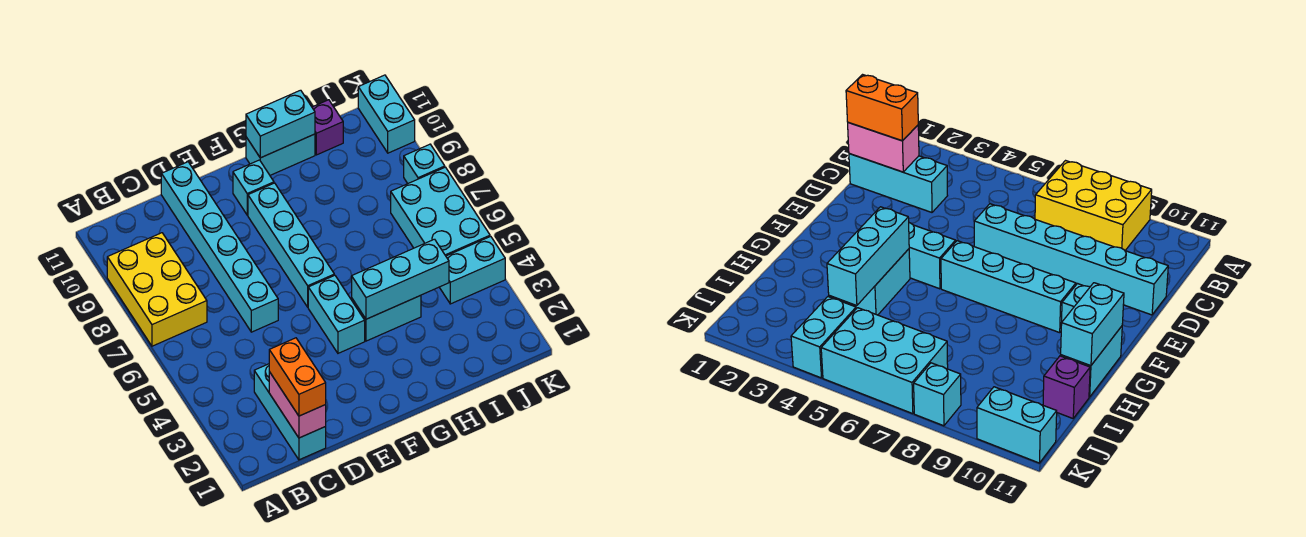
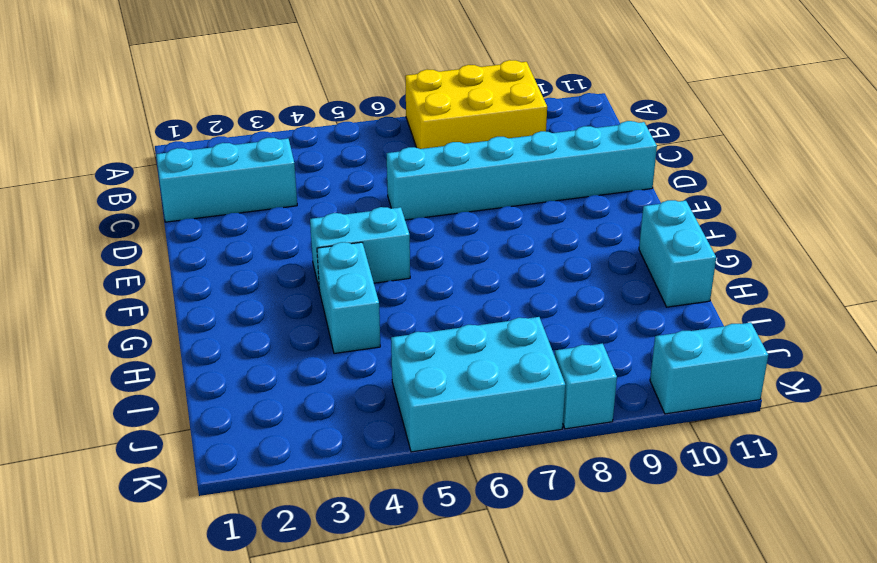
none -> cyan 1x4 brick [248,183,334,307]
none -> cyan 1x1 brick [233,160,274,215]
none -> purple 1x1 brick [312,100,343,155]

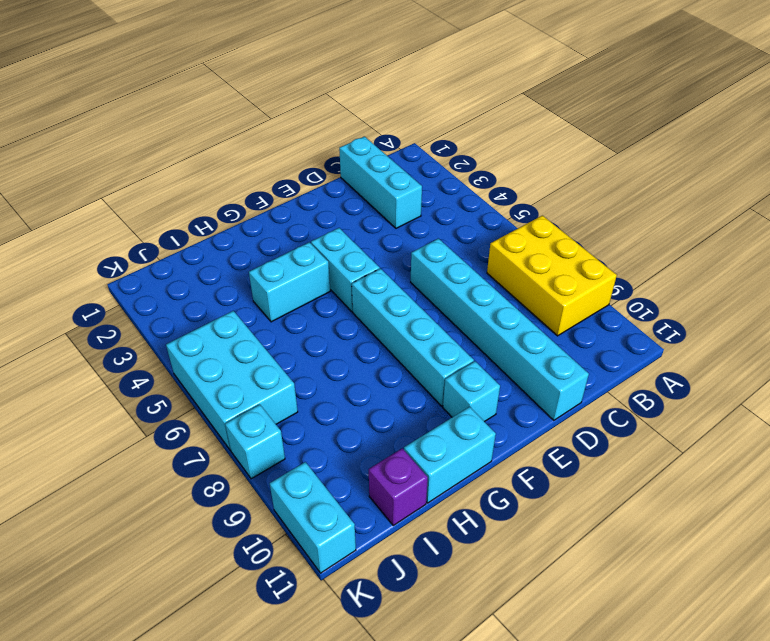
none -> cyan 1x2 brick [439,236,505,304]
none -> pink 1x2 brick [269,372,326,438]
none -> cyan 1x3 brick [352,239,449,319]

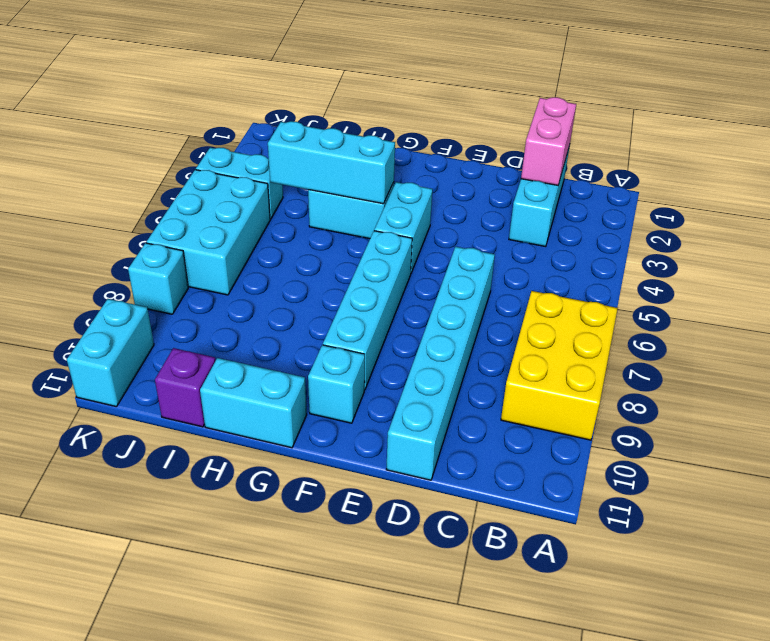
none -> cyan 1x2 brick [246,90,315,158]
none -> orange 1x2 brick [269,338,326,416]

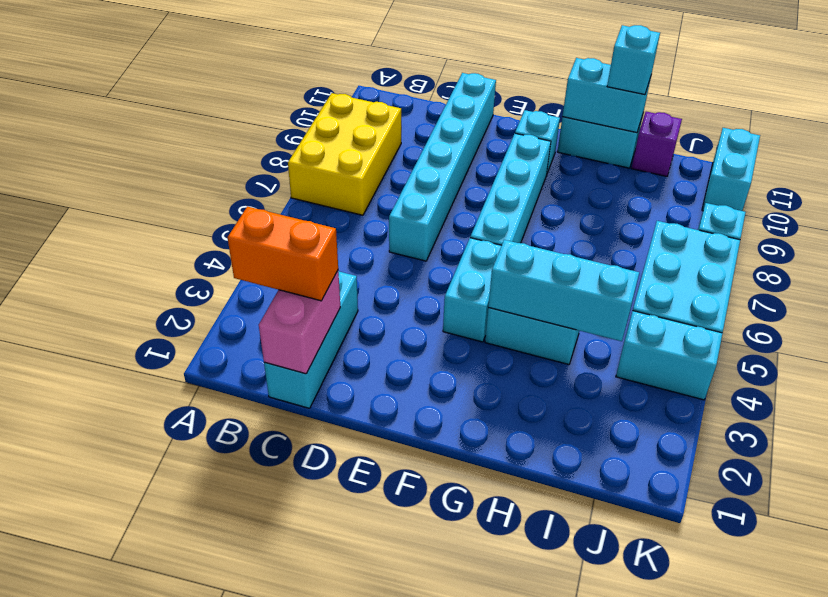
orange 1x2 brick [228,206,338,301] -> orange 1x2 brick turned to [269,338,326,416]
cyan 1x1 brick [607,25,660,95] -> none

